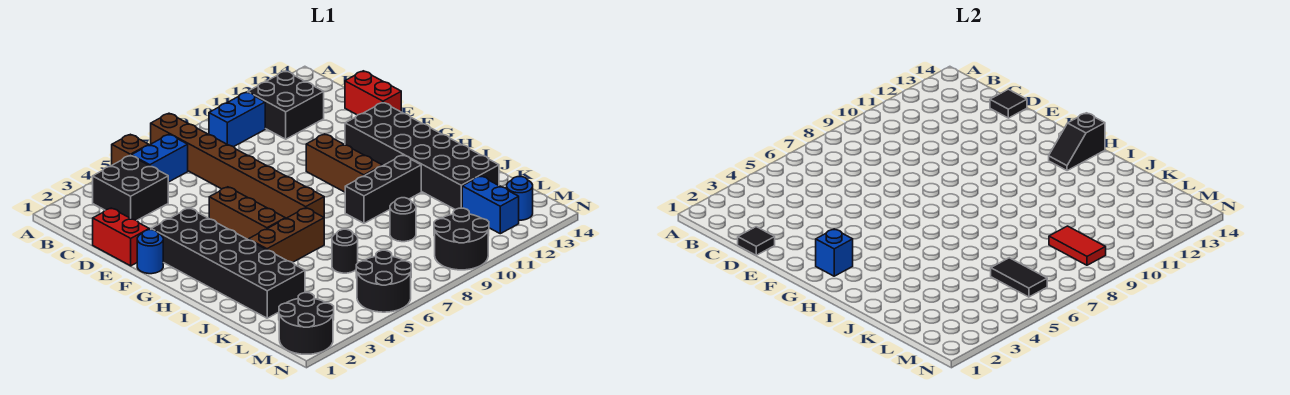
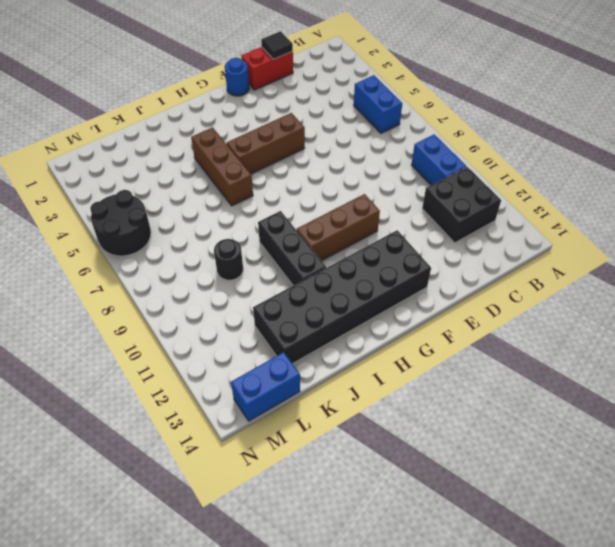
blue 1x2 brick [231,352,300,421] -> blue 1x2 brick moved to [462,176,519,234]
none -> brown 1x1 brick [112,134,149,165]
none -> brown 1x8 brick [151,113,324,219]
none -> black 2x2 brick [93,155,168,220]

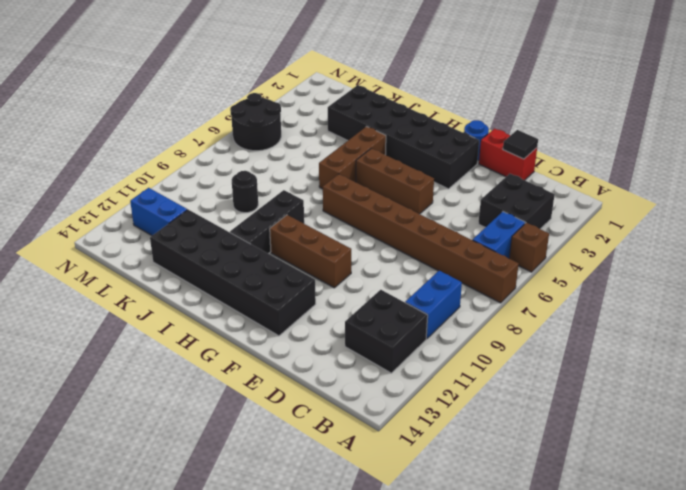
none -> red 1x2 brick [345,71,401,115]
none -> black 1x1 round brick [332,229,358,273]
none -> black 2x2 round brick [279,293,334,354]

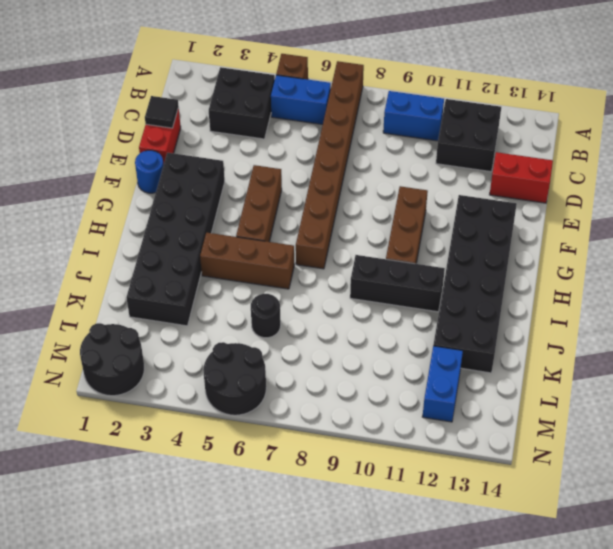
red 1x2 brick [490,152,553,203] -> red 1x2 brick turned to [345,71,401,115]
none -> black 1x1 round brick [390,198,416,242]
none -> black 2x2 round brick [434,208,489,270]
none -> blue 1x1 round brick [507,177,533,220]

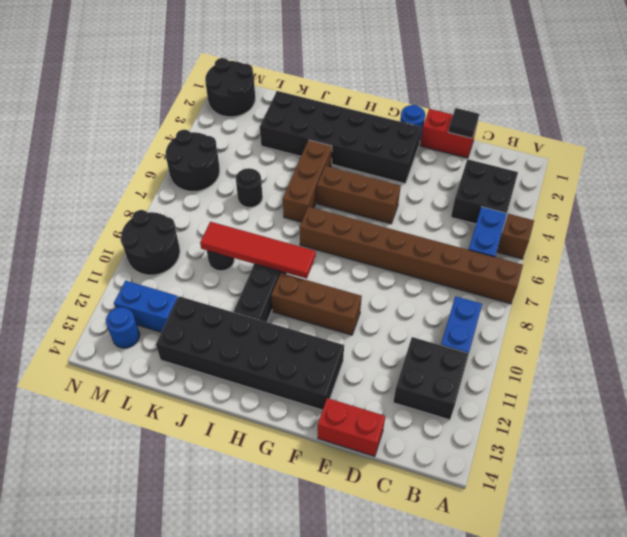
red 1x4 tile [200,222,316,279] -> none
none -> black 1x1 tile [990,89,1027,118]
none -> blue 1x1 brick [816,229,853,276]
none -> black 1x2 slope [1049,113,1105,171]

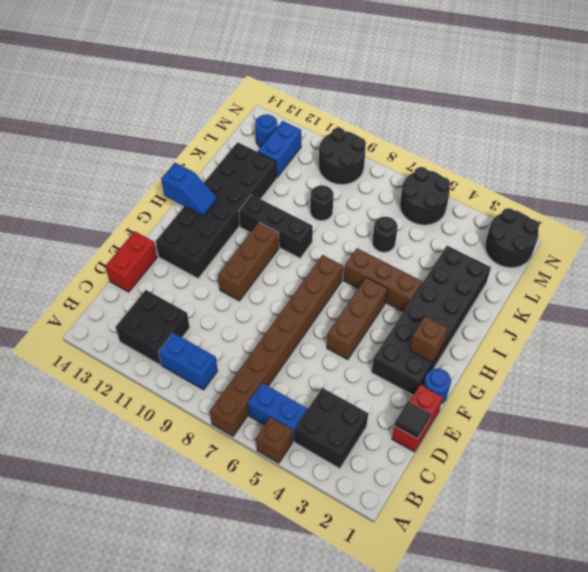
brown 1x1 brick [410,316,448,362] -> blue 1x1 brick [816,229,853,276]
blue 1x2 slope [161,163,217,216] -> black 1x2 slope [1049,113,1105,171]
none -> black 1x1 tile [990,89,1027,118]
none -> black 1x2 tile [991,258,1047,297]
none -> red 1x2 tile [1049,226,1106,265]

